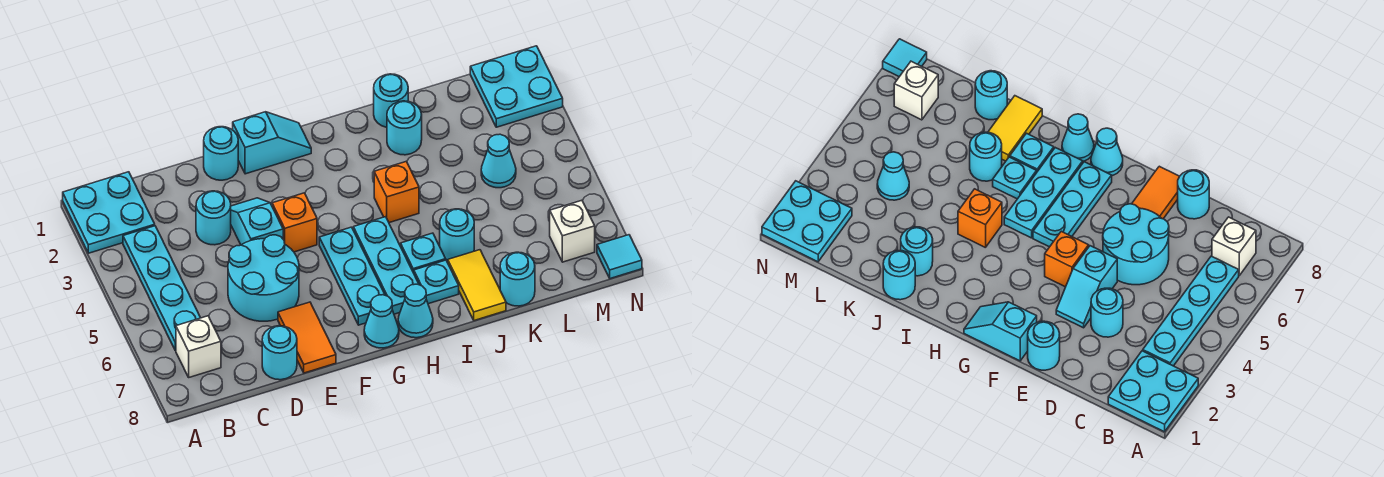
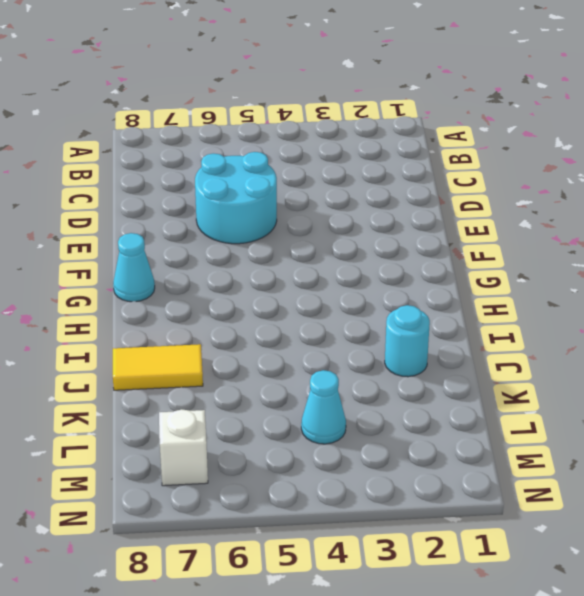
none -> cyan 2x2 plate [63,172,155,253]
none -> cyan 1x4 plate [123,226,200,351]
none -> white 1x1 brick [176,316,221,377]

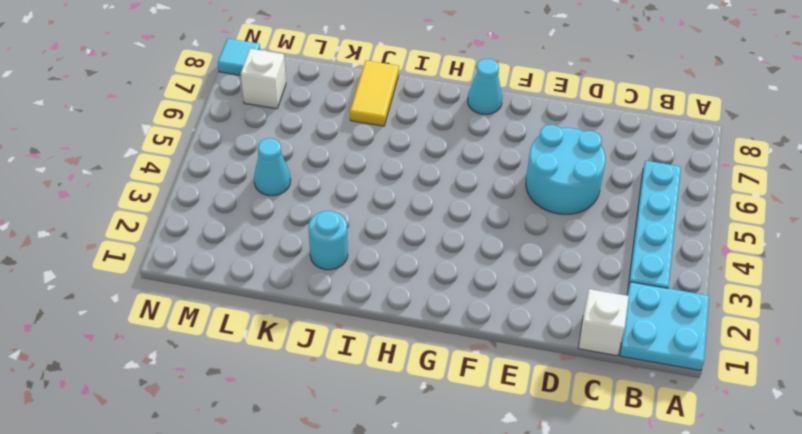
white 1x1 brick [578,289,629,356] -> white 1x1 brick moved to [176,316,221,377]
none -> cyan 1x1 round brick [196,191,231,245]
none -> cyan 1x1 round brick [262,326,297,380]
none -> cyan 1x1 round brick [204,127,238,180]

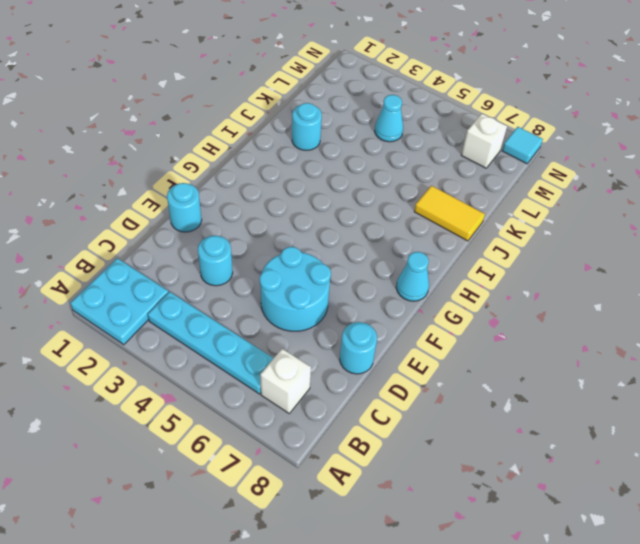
none -> cyan 1x2 slope [231,198,283,245]
none -> orange 1x2 tile [278,302,336,373]
none -> cyan 1x2 slope [233,112,311,174]

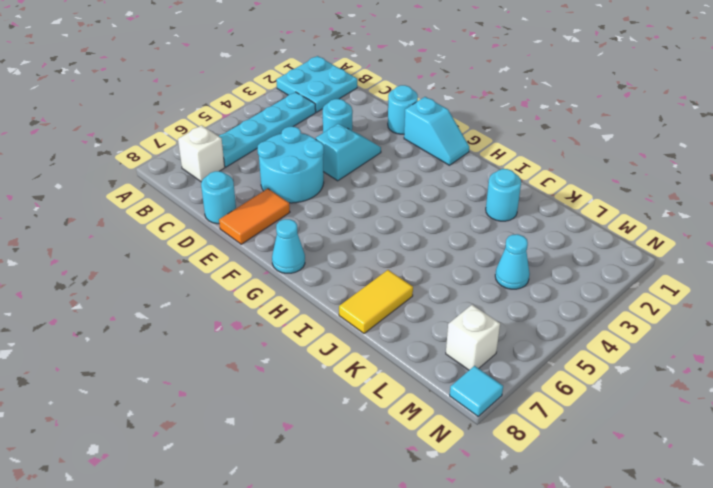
none -> orange 1x1 brick [272,193,317,252]
none -> cyan 1x3 plate [319,227,385,325]
none -> cyan 1x3 plate [353,217,419,314]

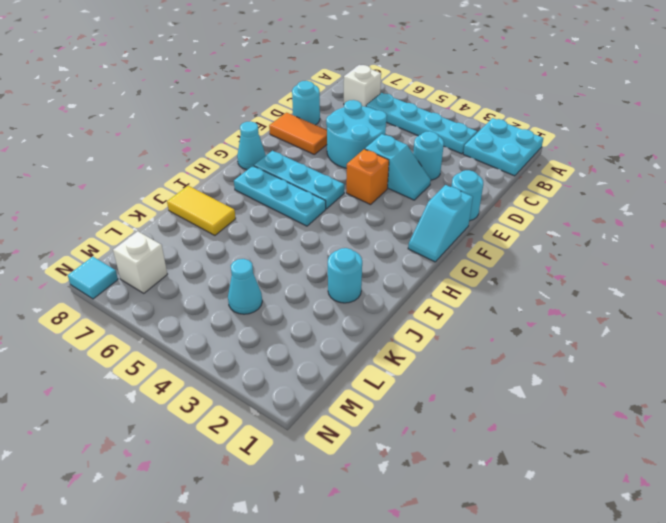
none -> cyan 1x1 cone [398,284,433,338]
none -> orange 1x1 brick [374,162,419,223]
none -> cyan 1x1 plate [401,233,446,273]

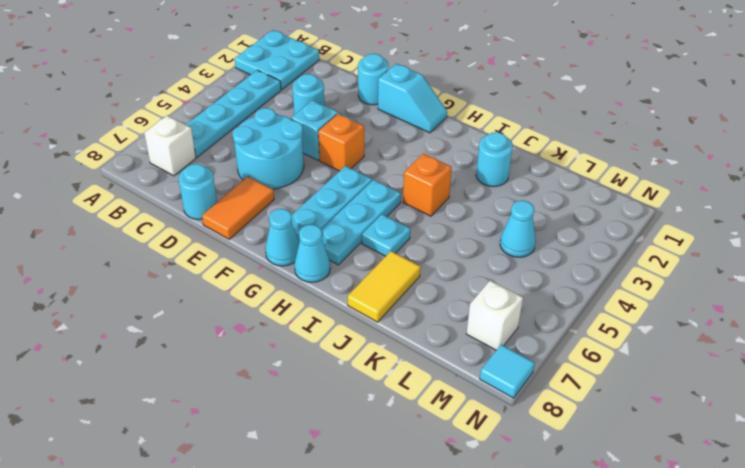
none -> cyan 1x1 plate [414,260,459,304]
none -> cyan 1x1 round brick [374,74,408,127]
none -> cyan 1x1 round brick [440,209,474,260]

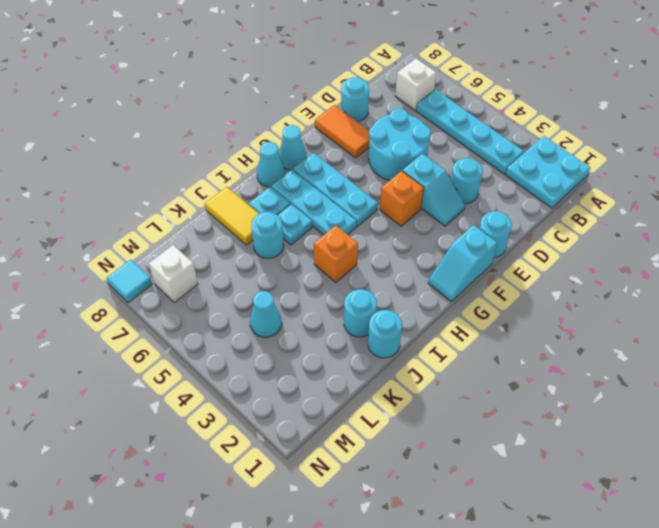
none -> cyan 1x1 round brick [500,252,535,306]
none -> cyan 2x2 plate [470,46,563,127]

